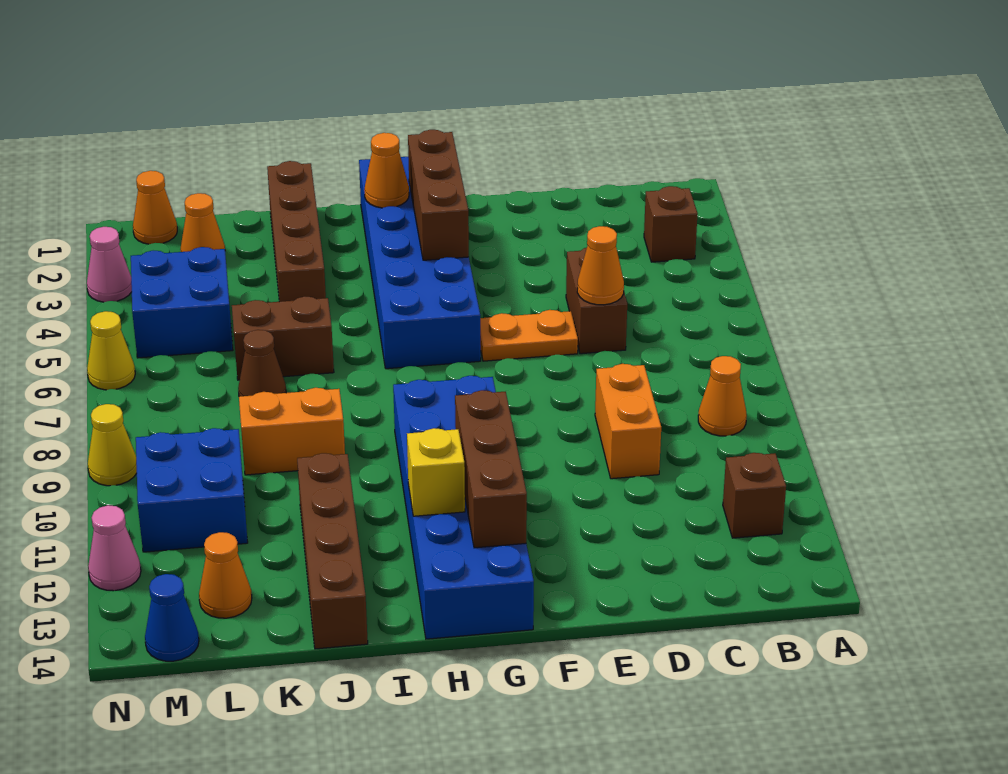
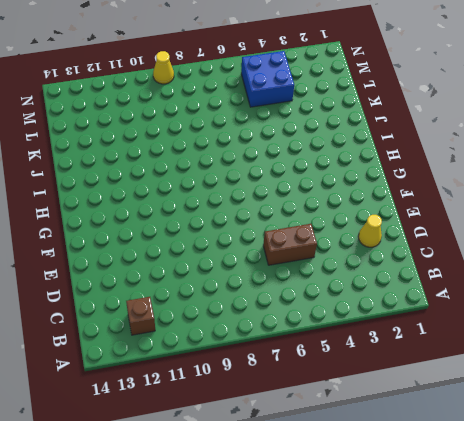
yellow 1x1 cone [358,215,382,247] -> yellow 1x1 cone moved to [87,311,135,390]
none -> brown 1x1 brick [644,186,698,262]
none -> orange 1x1 cone [698,356,747,436]
none -> orange 1x2 brick [595,364,661,479]

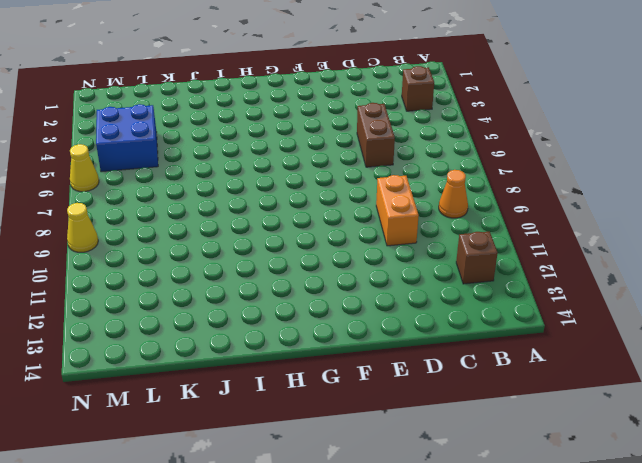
none -> orange 1x2 plate [480,310,578,361]
none -> blue 2x6 brick [359,157,481,369]
none -> blue 2x6 brick [393,376,534,639]

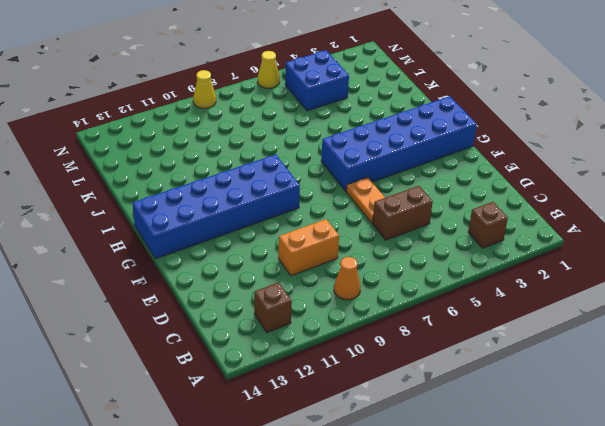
none -> brown 1x4 brick [267,161,326,302]
none -> brown 1x2 brick [232,296,334,380]
none -> orange 1x2 brick [239,388,345,475]

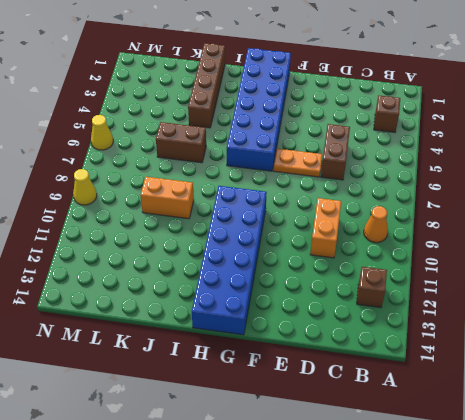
none -> brown 1x4 brick [297,453,368,649]
none -> brown 1x1 cone [238,330,286,397]
none -> orange 1x1 cone [180,193,225,252]

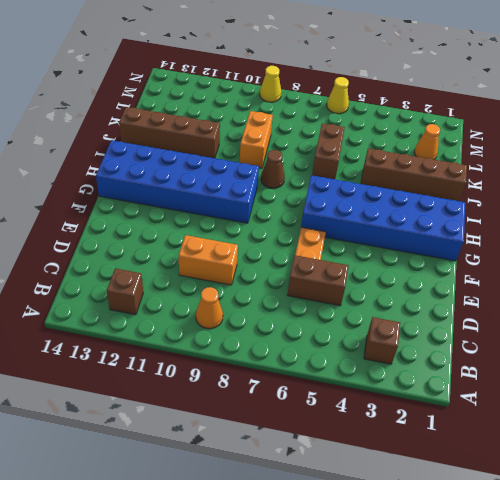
brown 1x1 cone [261,150,285,188] -> brown 1x1 cone moved to [238,330,286,397]
none -> blue 2x2 brick [131,247,233,358]
none -> blue 2x2 brick [136,428,248,552]
none -> orange 1x1 cone [199,532,252,618]

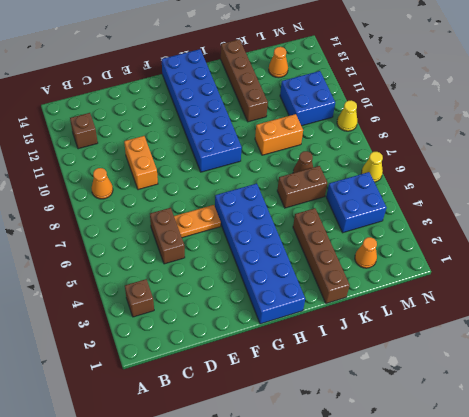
none -> orange 1x1 cone [133,171,177,244]
none -> blue 1x1 cone [145,574,199,661]
none -> pink 1x1 cone [87,227,132,302]

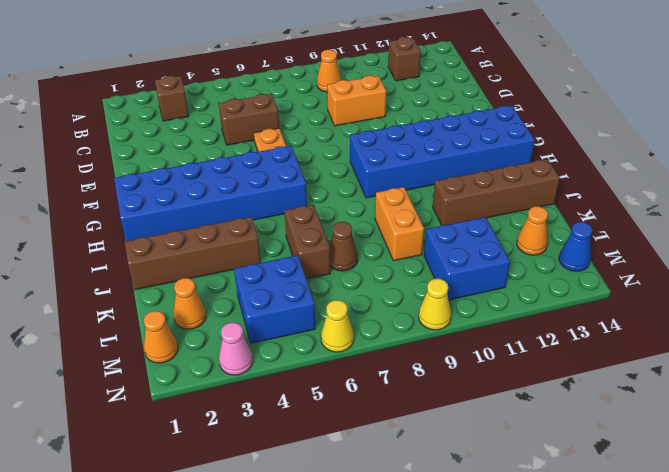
none -> pink 1x1 cone [88,505,141,591]
none -> orange 1x1 cone [577,226,624,305]
none -> brown 1x3 brick [408,130,469,260]

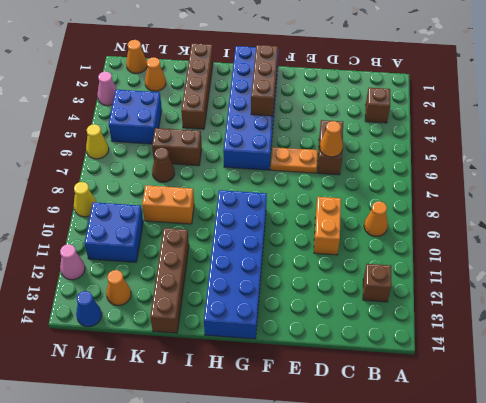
none -> brown 1x3 brick [455,390,527,548]
none -> orange 1x1 cone [364,133,409,208]
none -> yellow 1x1 brick [407,428,465,516]

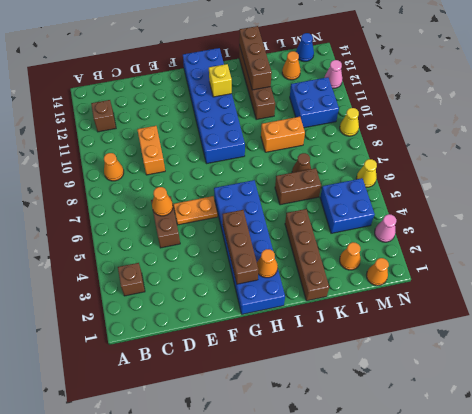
brown 1x3 brick [239,26,272,90] -> brown 1x3 brick moved to [455,390,527,548]

